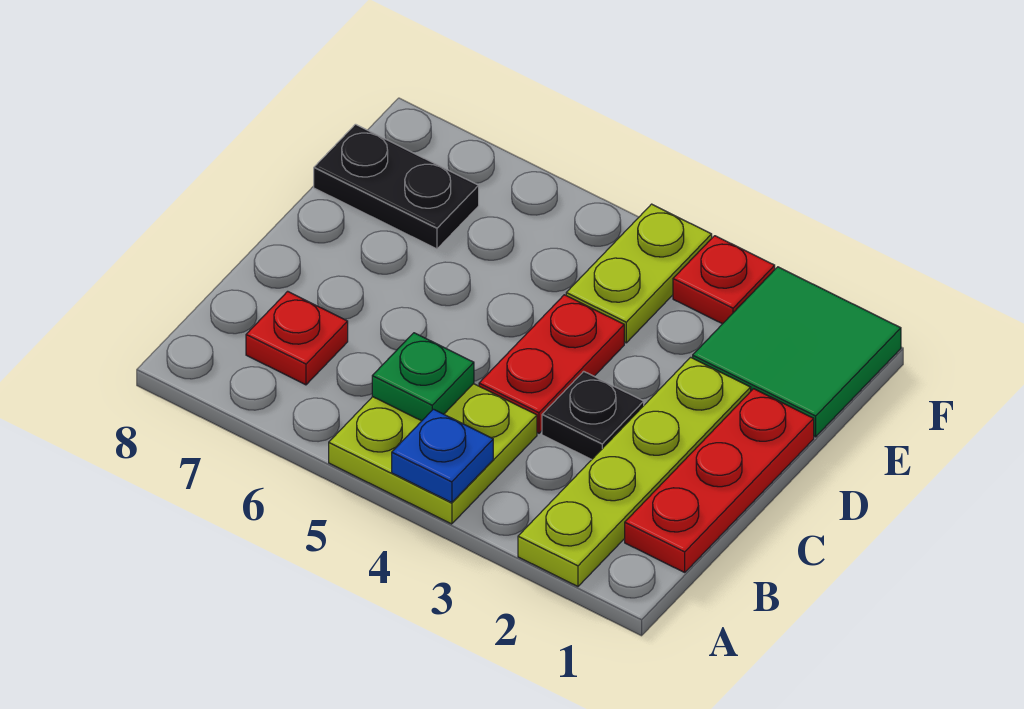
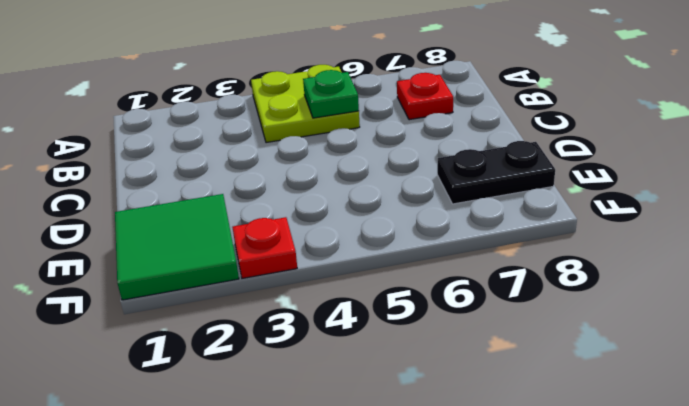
none -> lime 1x4 plate [518,357,751,586]
none -> red 1x3 plate [625,389,814,572]
none -> black 1x1 plate [542,371,644,460]

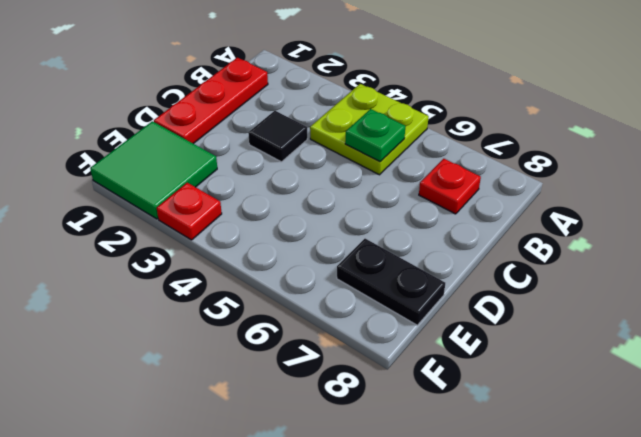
black 1x1 tile [248,111,307,162] -> black 1x1 plate [542,371,644,460]
none -> lime 1x4 plate [518,357,751,586]
none -> red 1x2 plate [479,295,624,433]
none -> lime 1x2 plate [566,204,712,343]

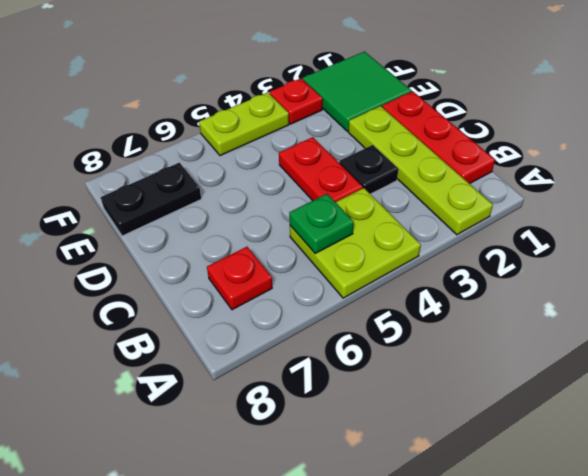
lime 1x2 plate [199,92,289,156] -> lime 1x2 plate turned to [566,204,712,343]
none -> blue 1x1 plate [392,409,493,503]

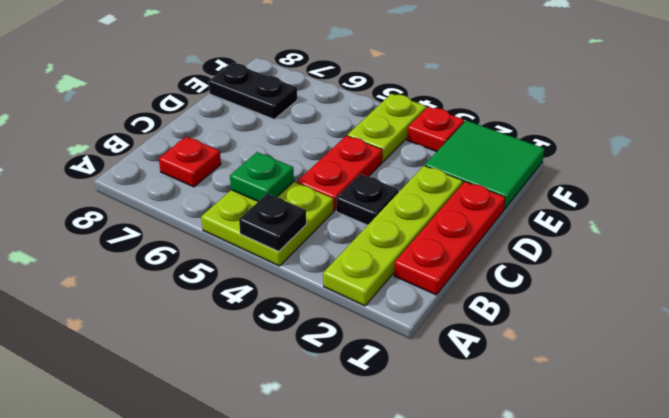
black 1x1 plate [239,194,306,252] -> blue 1x1 plate [392,409,493,503]

